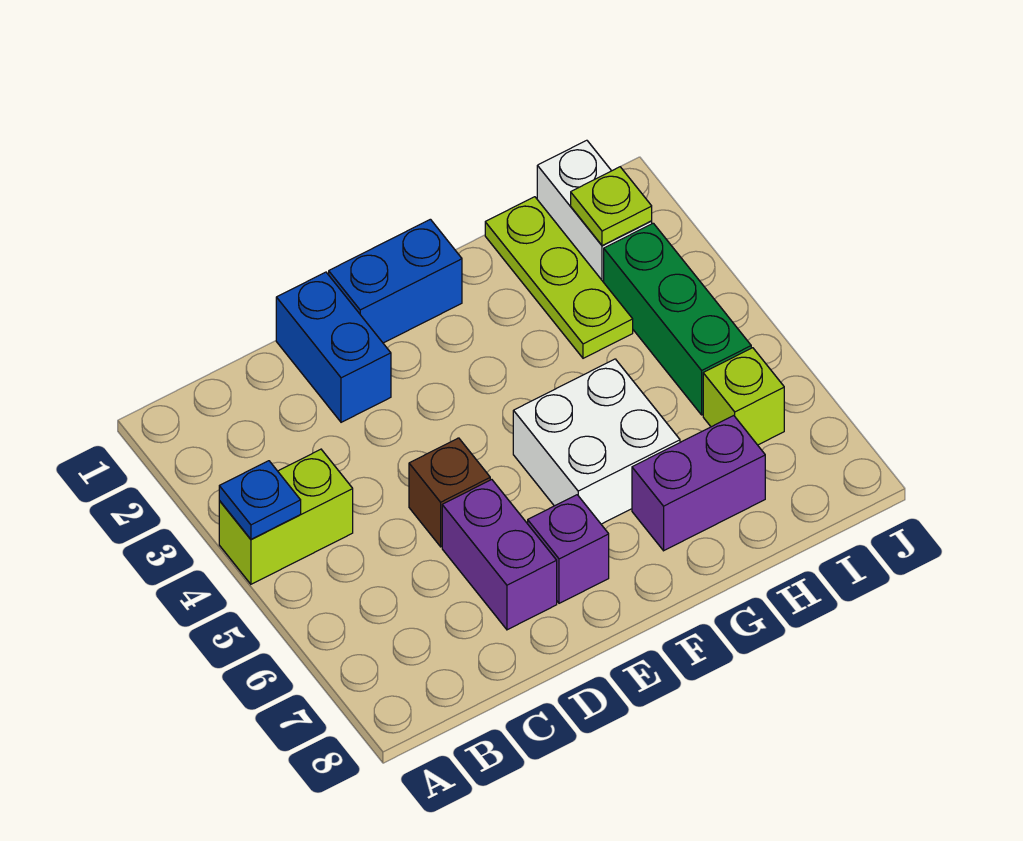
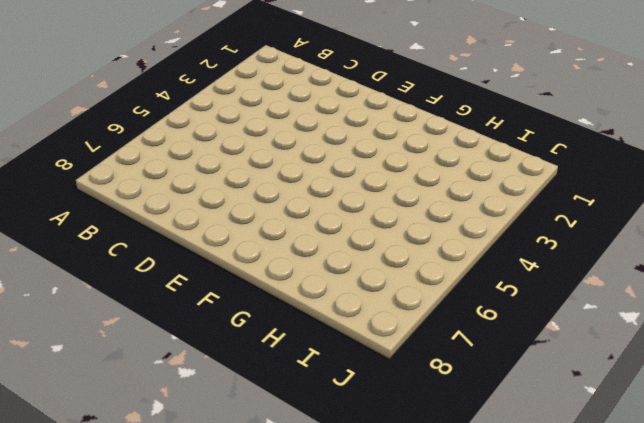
none -> lime 1x2 brick [219,449,353,584]
none -> blue 1x2 brick [276,272,391,422]
none -> brown 1x1 brick [409,438,490,547]

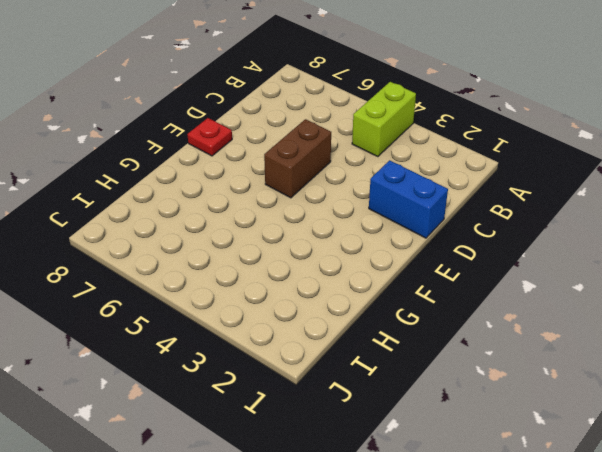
brown 1x2 brick [264,119,331,198] -> brown 1x1 brick [409,438,490,547]
red 1x1 plate [187,118,232,156] -> none
none -> purple 1x2 brick [442,480,557,630]
none -> blue 1x2 brick [329,219,462,343]
none -> purple 1x1 brick [528,495,609,603]

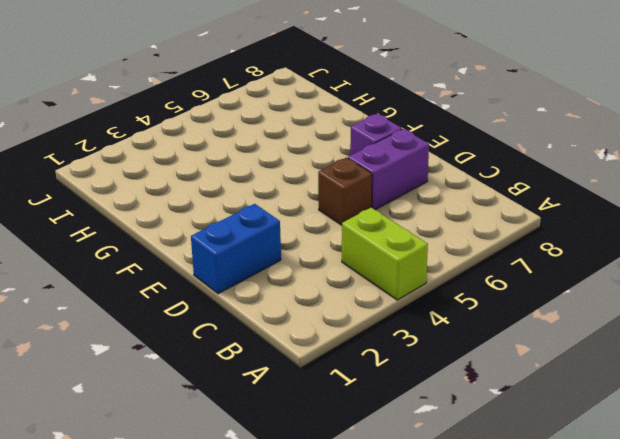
none -> blue 1x2 brick [329,219,462,343]
none -> white 2x2 brick [513,359,680,524]
none -> purple 1x2 brick [632,416,765,551]

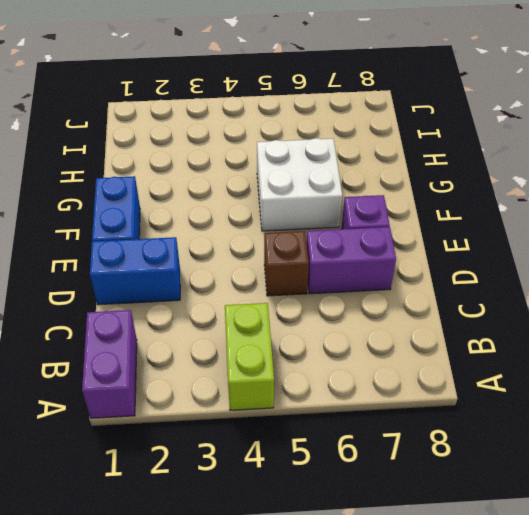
purple 1x2 brick [82,310,137,418] -> purple 1x2 brick moved to [632,416,765,551]
none -> lime 1x3 plate [485,197,633,358]
none -> white 1x2 brick [537,140,652,282]
none -> green 1x3 brick [604,223,751,415]

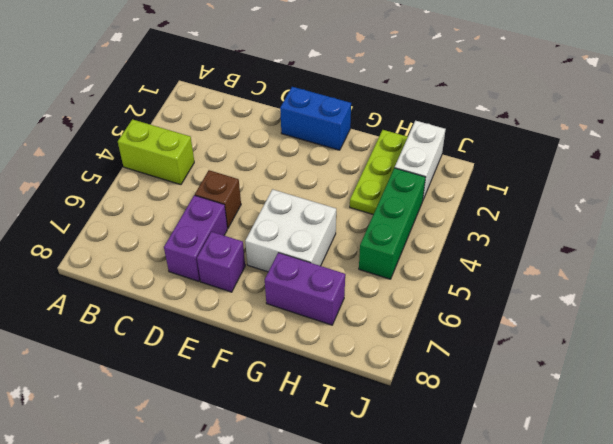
none -> blue 1x2 brick [276,272,391,422]
none -> lime 1x1 brick [703,348,784,445]
none -> blue 1x1 plate [219,461,301,539]

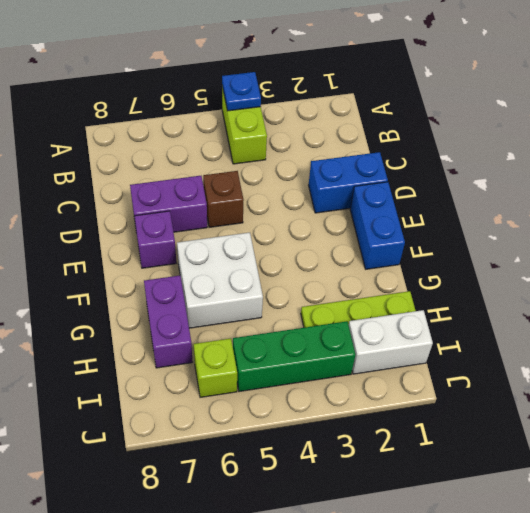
none -> lime 1x1 plate [571,167,652,246]

